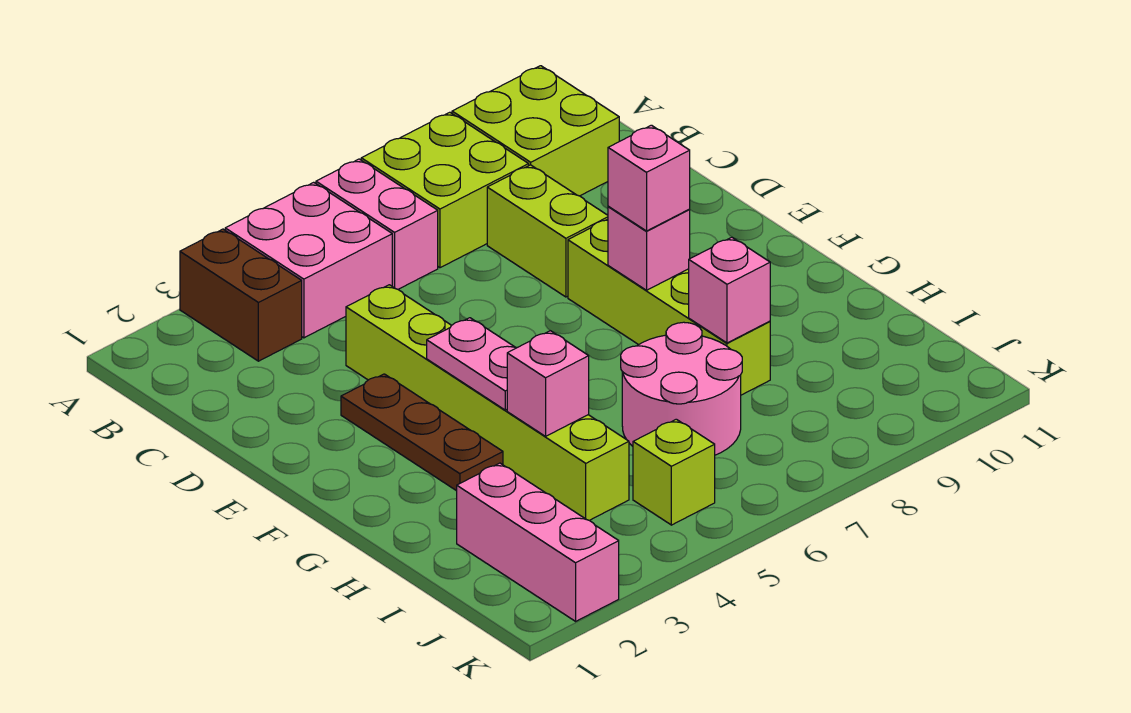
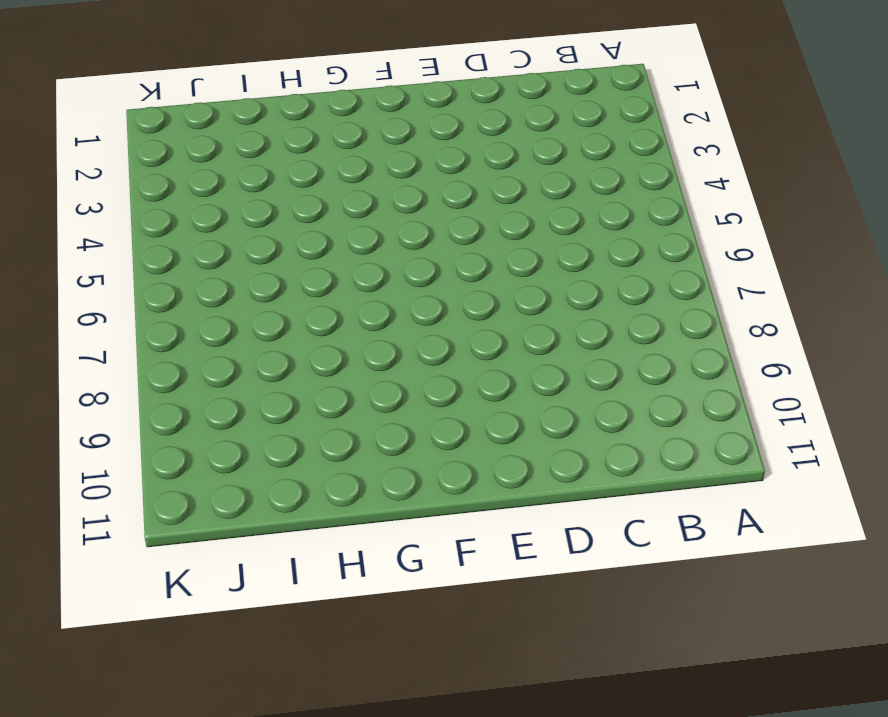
none -> brown 1x2 brick [180,229,302,361]
none -> pink 2x2 brick [225,182,392,338]
none -> pink 1x2 brick [316,159,438,289]

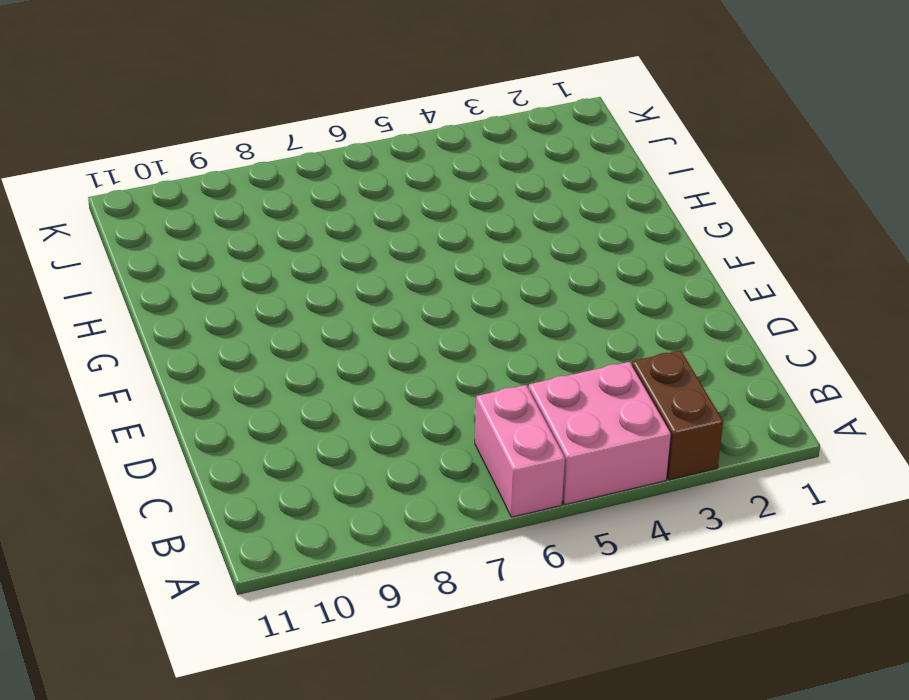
none -> lime 2x2 brick [361,112,529,268]
none -> lime 2x2 brick [452,66,619,196]
none -> lime 1x2 brick [487,165,608,297]

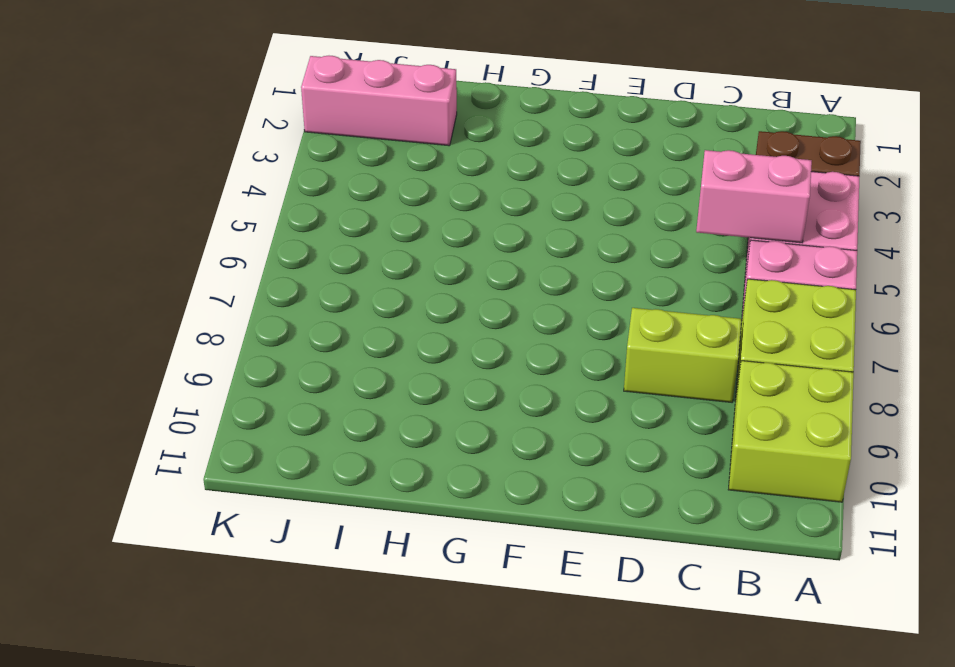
pink 1x2 brick [696,150,812,243] -> none
none -> lime 1x6 brick [346,285,629,520]
none -> brown 1x3 plate [341,374,503,491]
none -> lime 1x4 brick [568,219,770,395]

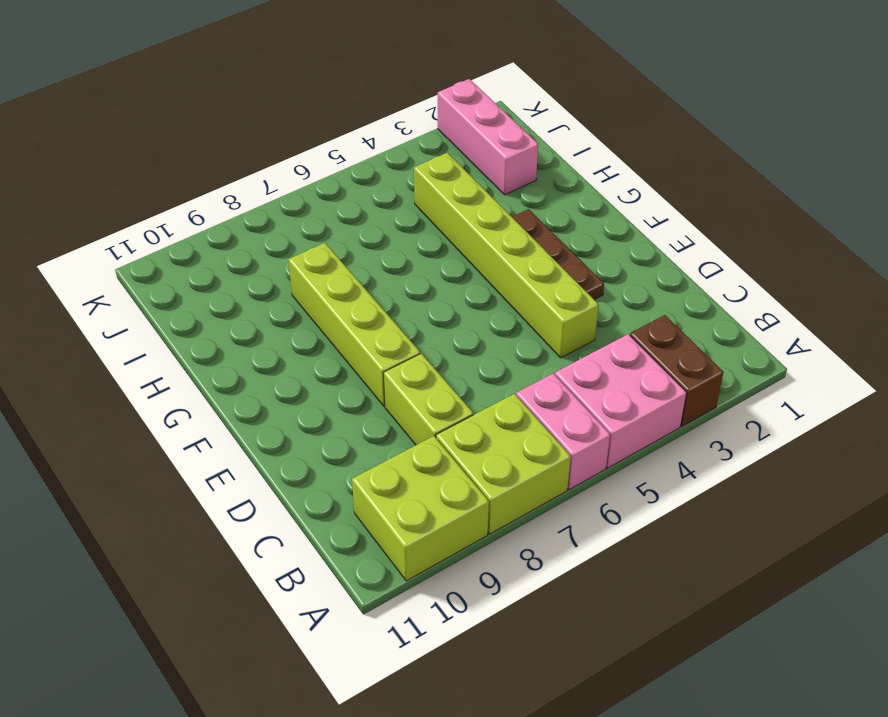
none -> pink 2x2 round brick [621,322,742,455]
none -> lime 1x1 brick [633,419,715,525]
none -> pink 1x2 plate [427,318,516,410]

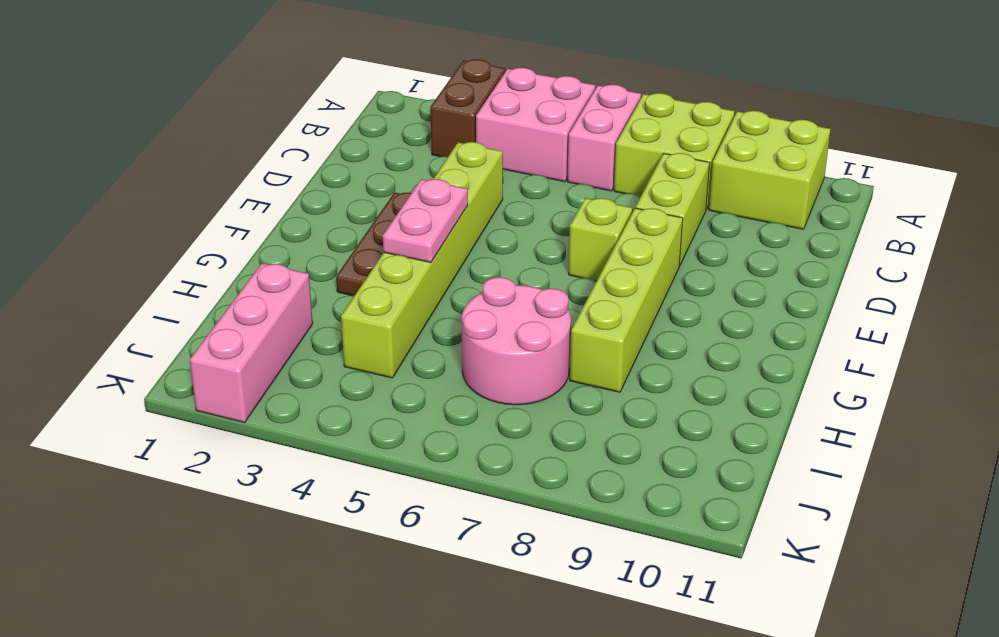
lime 1x1 brick [569,198,632,281] -> lime 1x1 brick moved to [633,419,715,525]
none -> pink 1x1 brick [608,207,690,290]
none -> pink 1x1 brick [507,331,589,436]
none -> pink 1x1 brick [689,237,770,343]

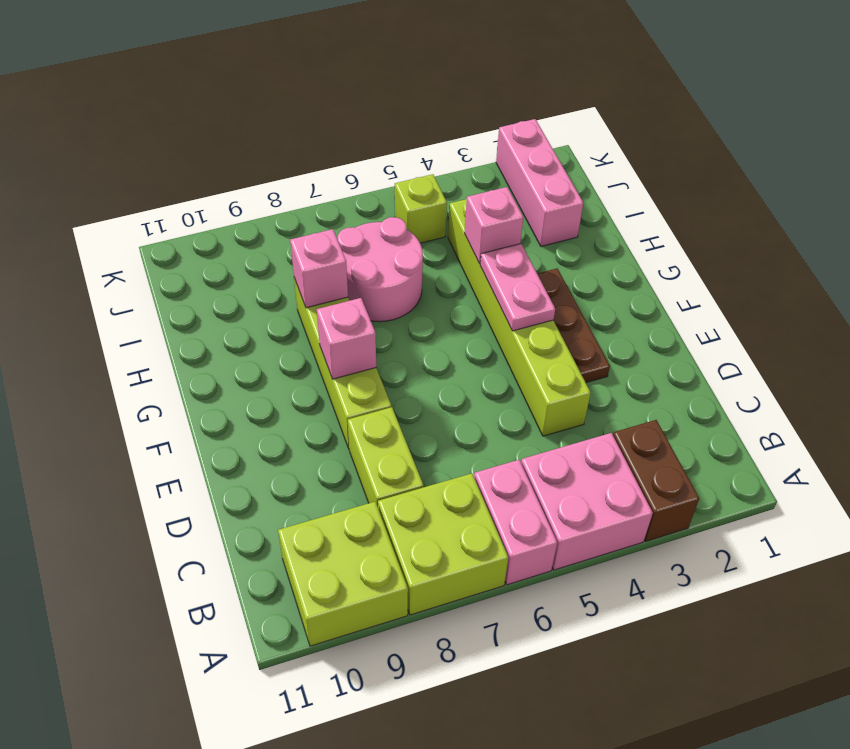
none -> pink 1x1 brick [608,125,690,231]

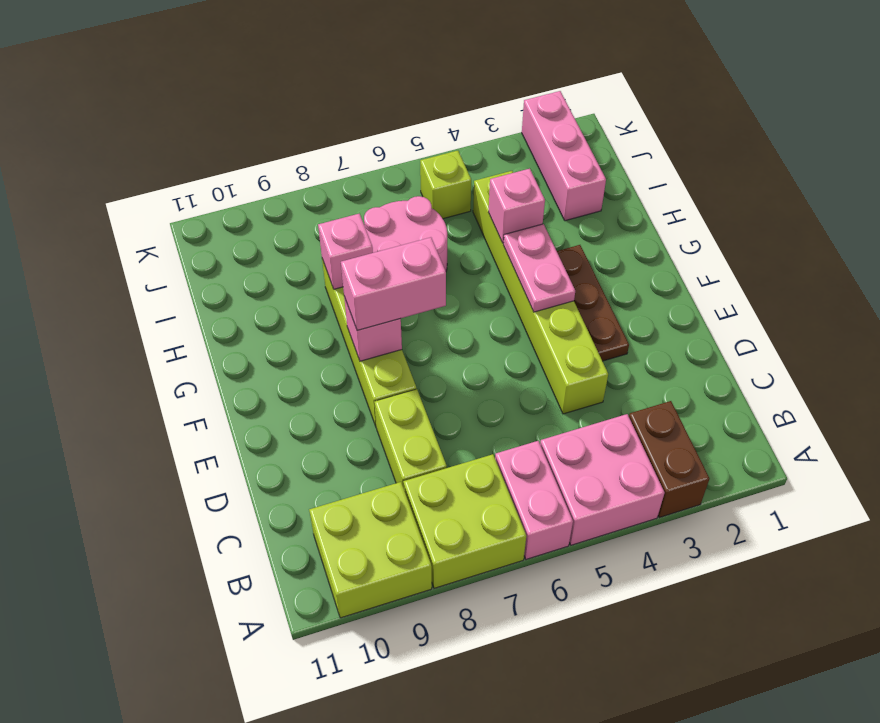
pink 1x2 brick [341,237,446,331] -> pink 1x1 brick [608,125,690,231]

